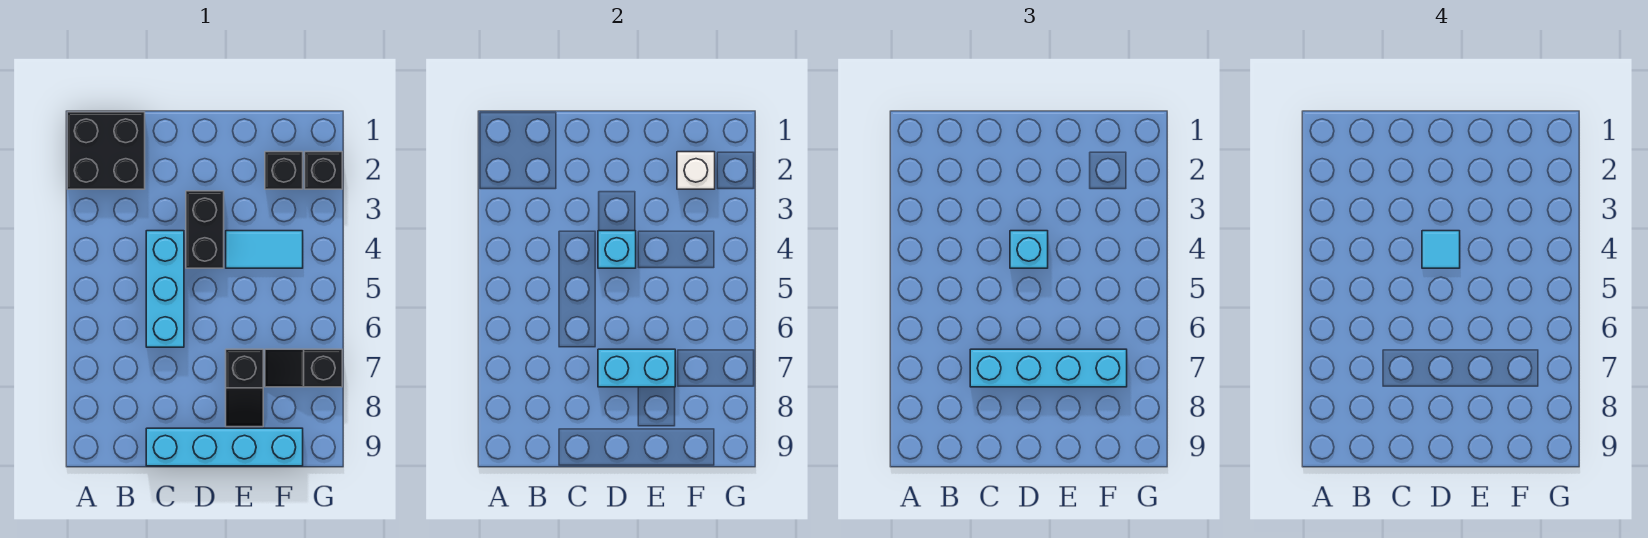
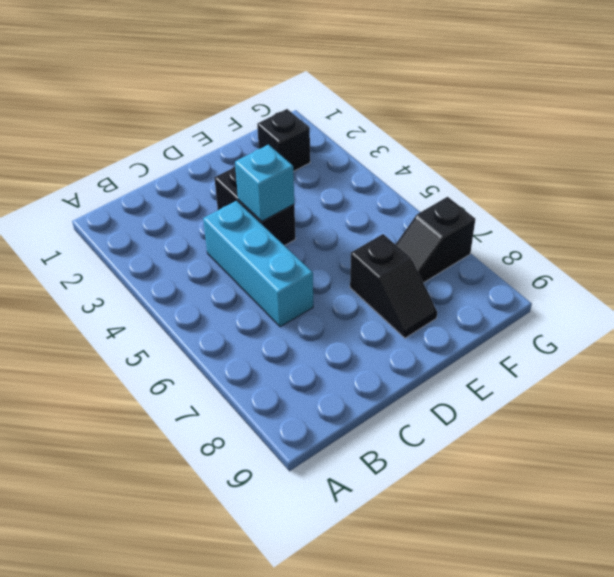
none -> black 2x2 brick [67,112,145,189]
none -> cyan 1x4 brick [146,428,303,466]
none -> cyan 1x2 tile [226,231,303,268]

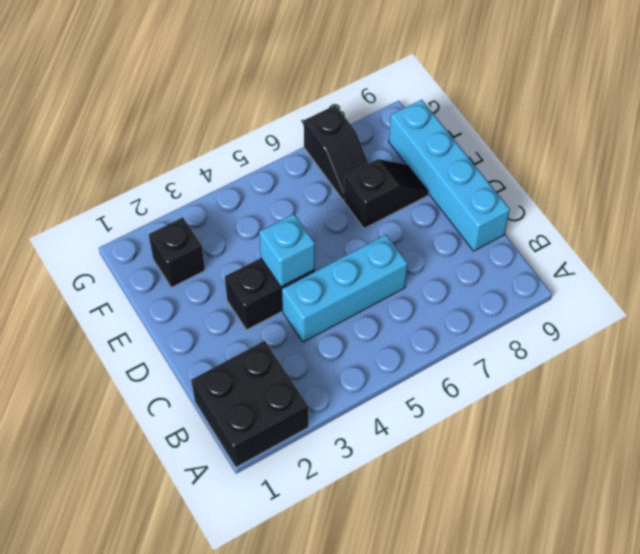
none -> cyan 1x2 tile [226,231,303,268]
none -> black 1x1 brick [305,152,342,189]
none -> cyan 1x2 brick [598,349,675,387]

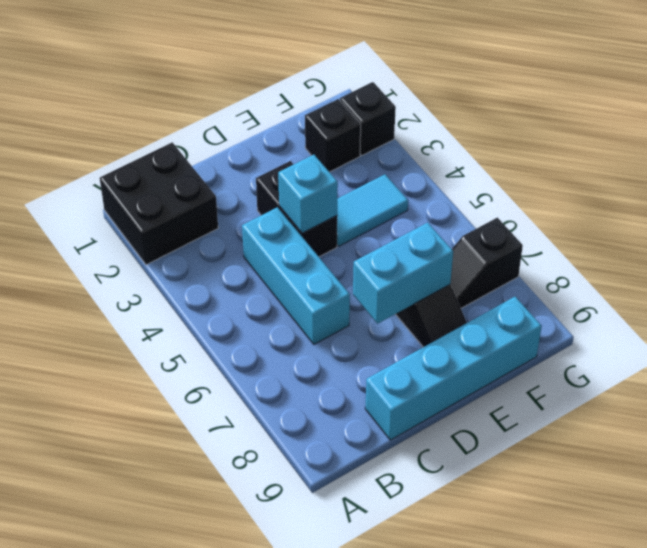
none -> white 1x1 brick [677,152,715,189]
none -> cyan 1x4 brick [970,349,1127,387]
none -> cyan 1x1 brick [1010,231,1048,268]

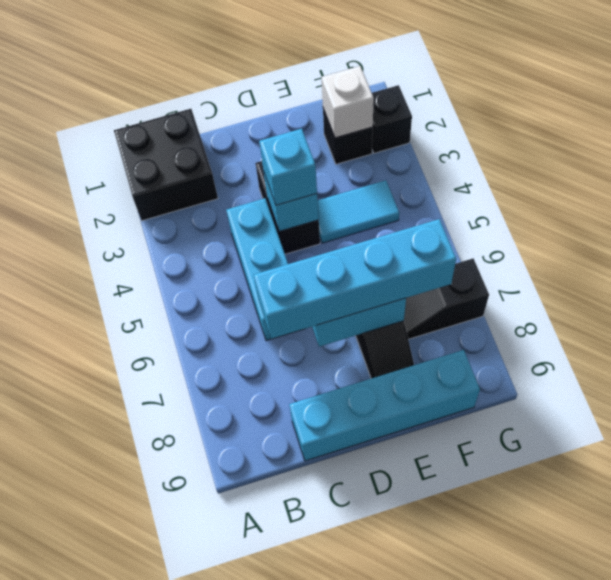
none -> cyan 1x1 tile [1422,231,1460,268]

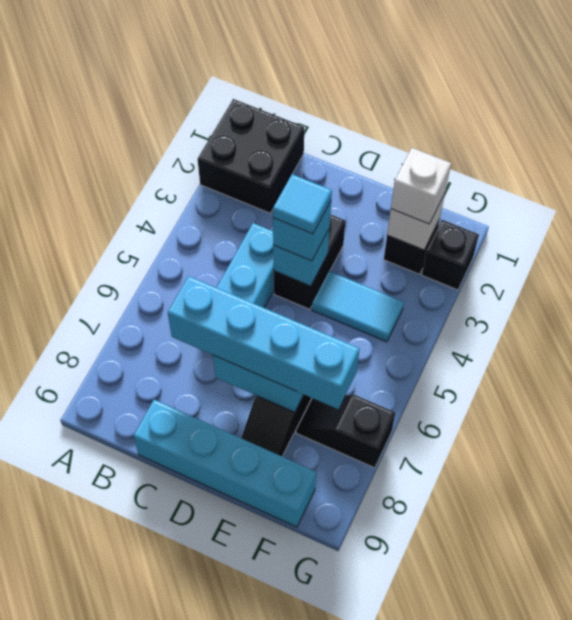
white 1x1 brick [391,148,451,224] -> none

